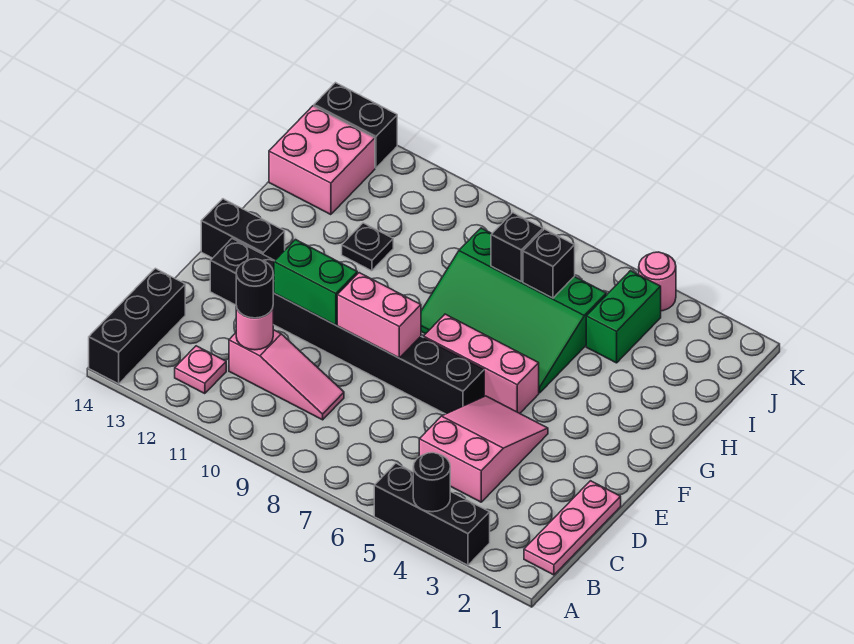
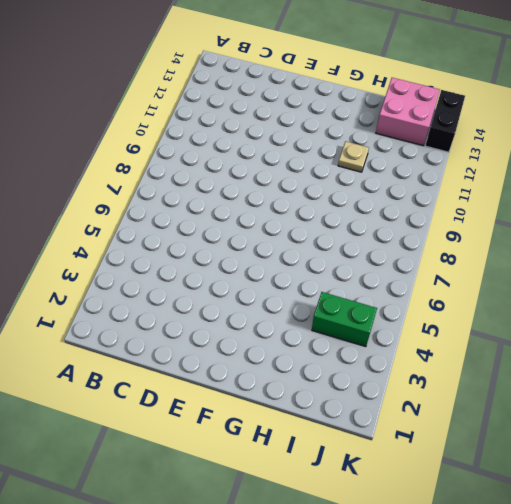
tan 1x1 plate [338,141,369,172] -> black 1x1 plate [342,223,393,271]
none -> black 1x3 brick [374,463,490,565]
none -> black 1x3 brick [89,268,185,384]
none -> pink 1x3 plate [524,481,621,575]

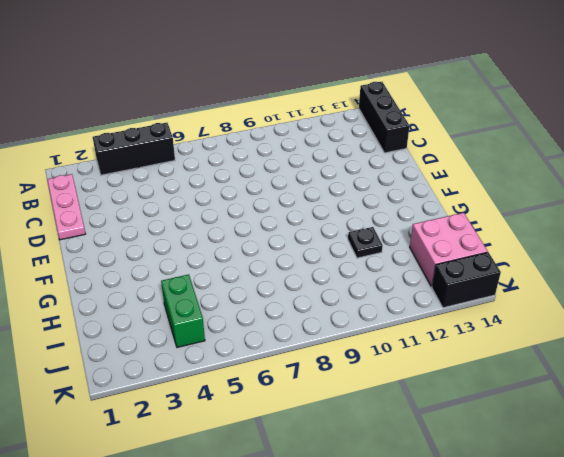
none -> pink 1x1 plate [175,346,226,394]
none -> pink 2x3 slope [419,396,548,502]
none -> pink 1x3 slope [229,330,344,420]

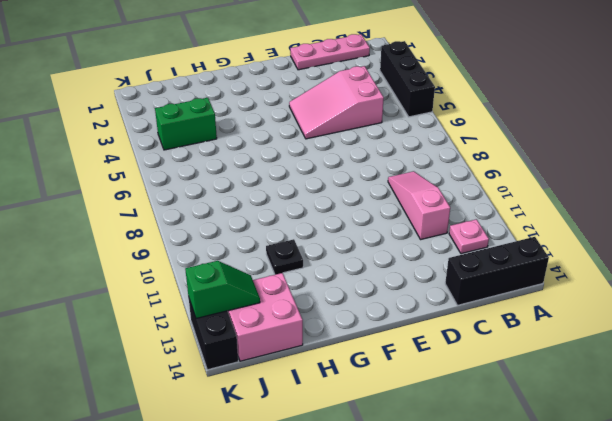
green 1x2 slope [185,261,260,318] -> none
none -> black 1x8 brick [210,239,484,414]
none -> pink 1x3 brick [424,314,539,413]
none -> black 1x2 brick [201,199,285,260]

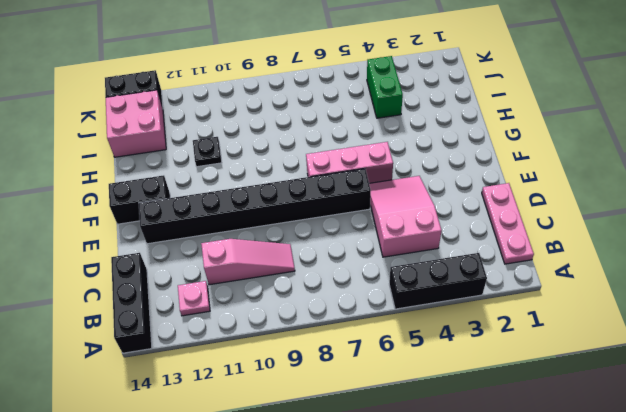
none -> green 3x4 slope [421,228,606,393]
none -> pink 1x1 round brick [639,252,676,311]
none -> black 1x1 round brick [413,453,450,512]

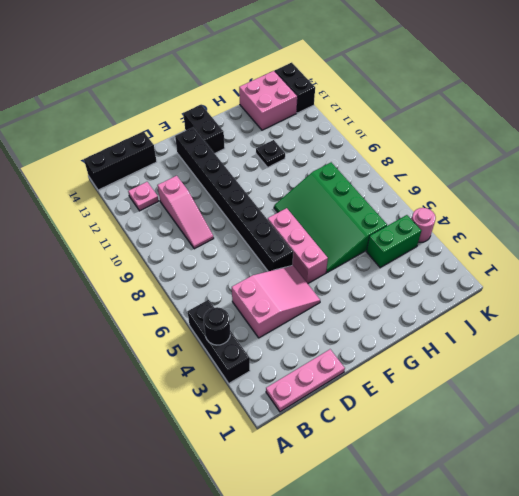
none -> pink 1x1 round brick [236,306,273,350]
none -> pink 1x2 brick [337,273,421,358]
none -> green 1x2 brick [274,240,357,325]

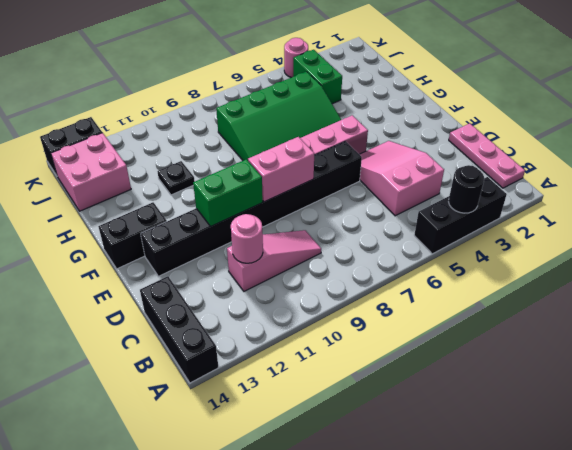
none -> pink 1x1 plate [175,346,226,394]
none -> black 1x1 brick [523,229,575,298]
none -> black 1x1 brick [491,213,543,281]

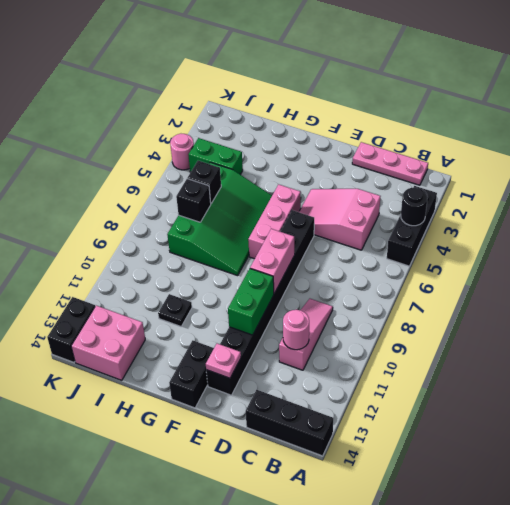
pink 1x1 plate [206,343,241,378] -> pink 1x1 plate moved to [175,346,226,394]
none -> black 1x1 round brick [236,259,273,318]

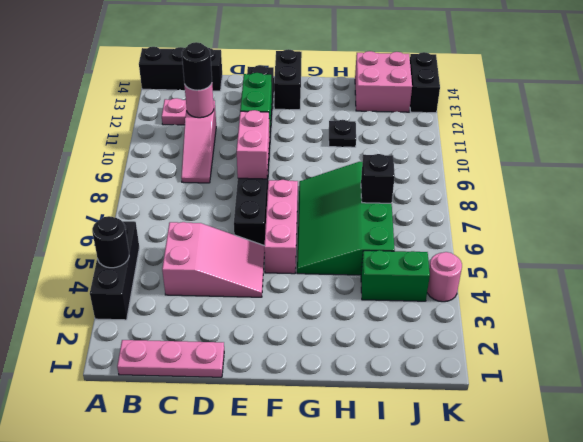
none -> black 1x1 brick [523,229,575,298]

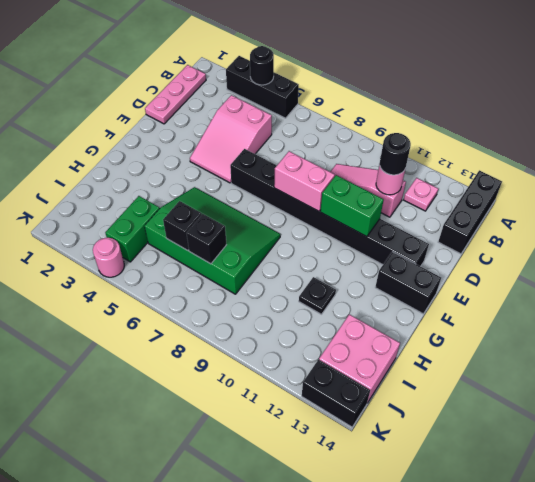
none -> pink 1x3 brick [424,314,539,413]

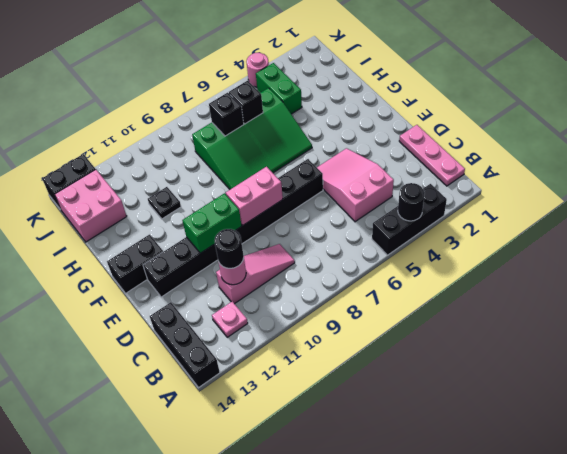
none -> pink 1x3 brick [424,314,539,413]

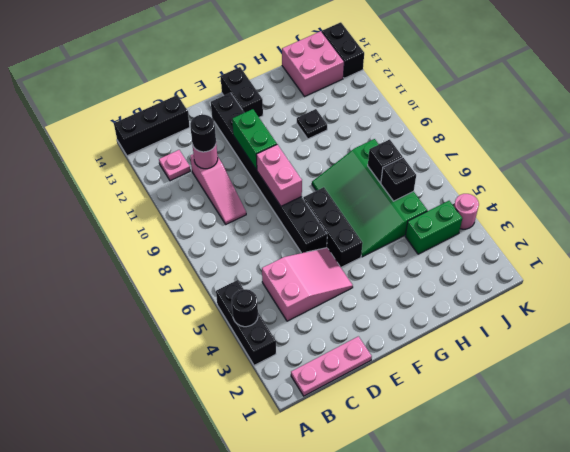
black 1x3 brick [303,187,363,267] -> pink 1x3 brick [424,314,539,413]

